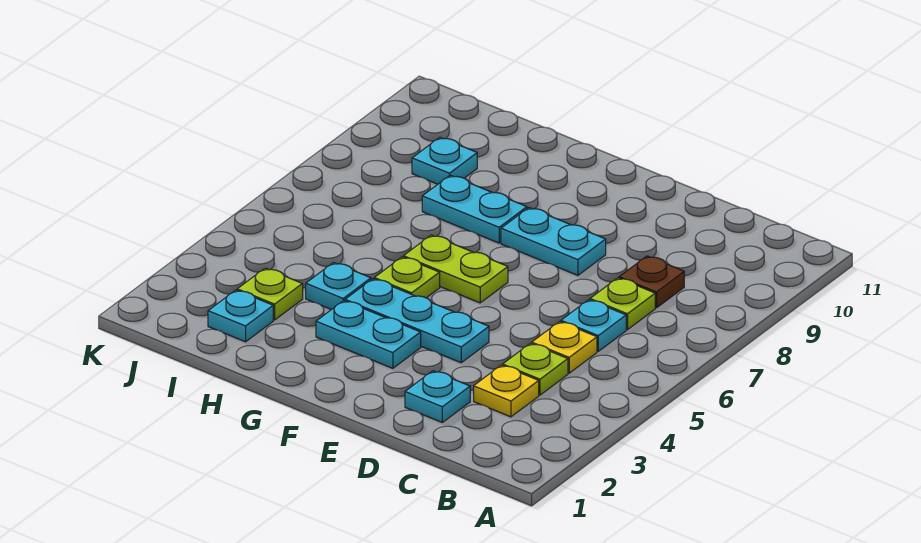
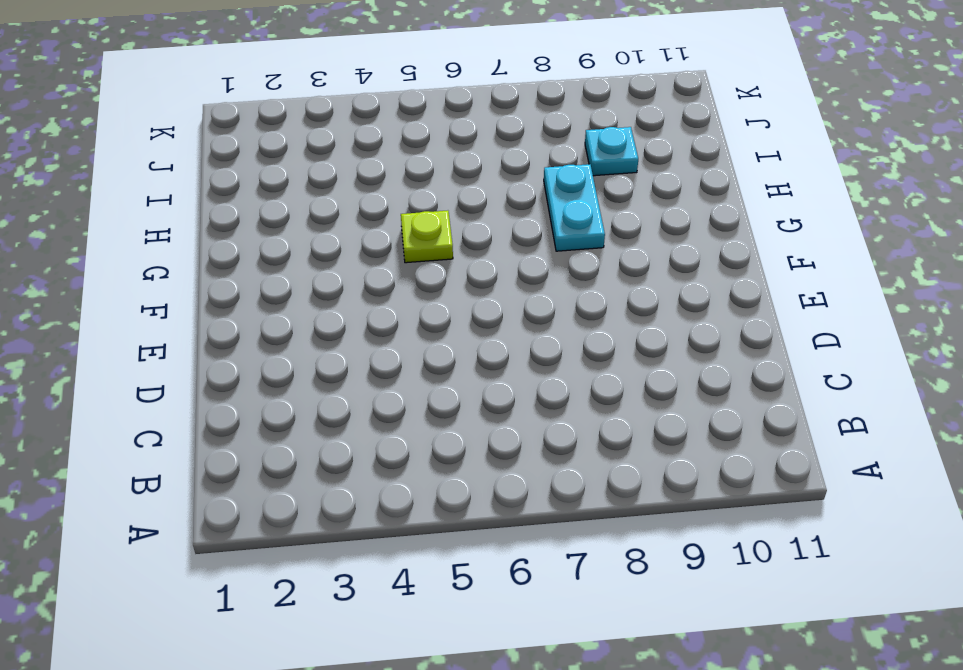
none -> yellow 1x1 plate [474,365,539,417]
none -> lime 1x1 plate [503,343,568,395]
none -> yellow 1x1 plate [532,322,597,373]

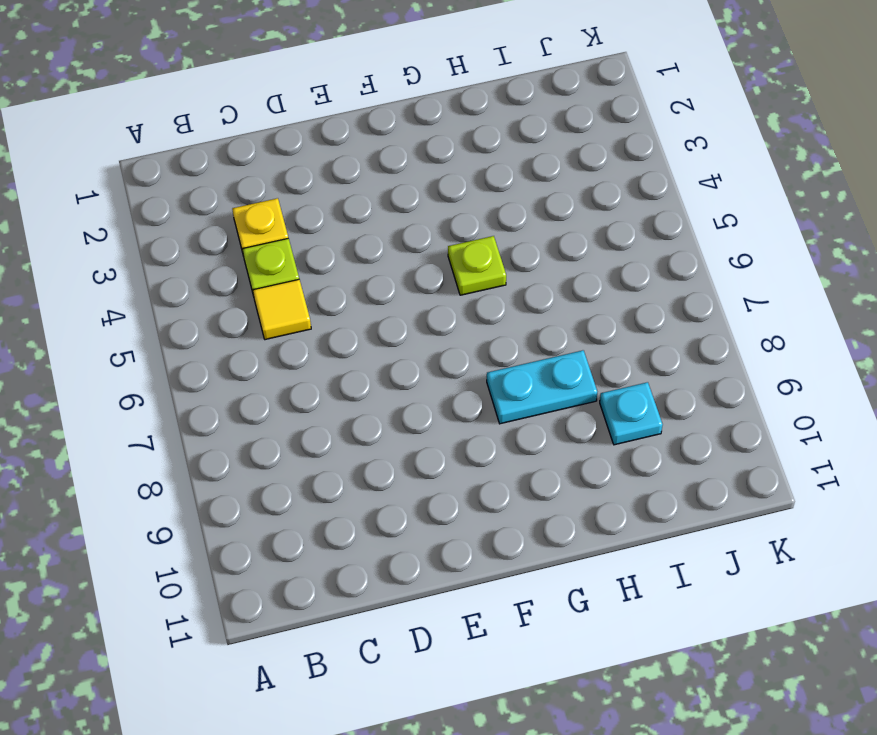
yellow 1x1 tile [253,279,311,340] -> yellow 1x1 plate [532,322,597,373]
none -> cyan 1x1 plate [561,300,626,351]
none -> lime 1x1 plate [590,278,655,330]
none -> brown 1x1 plate [619,256,684,308]

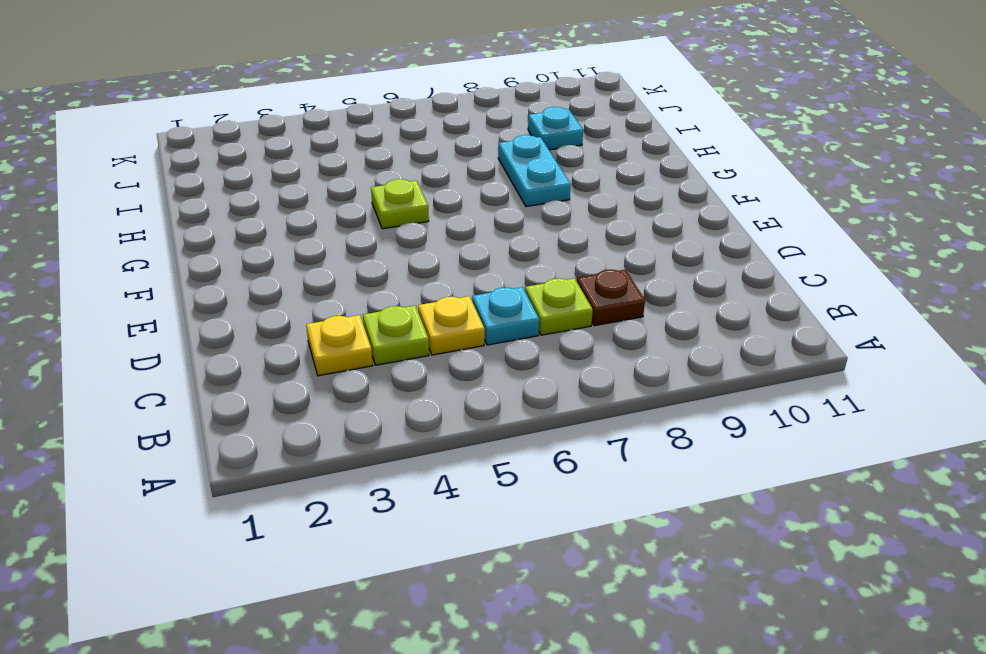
none -> cyan 1x1 plate [405,371,470,422]
none -> cyan 1x3 plate [345,279,489,363]
none -> cyan 1x2 plate [501,208,606,275]

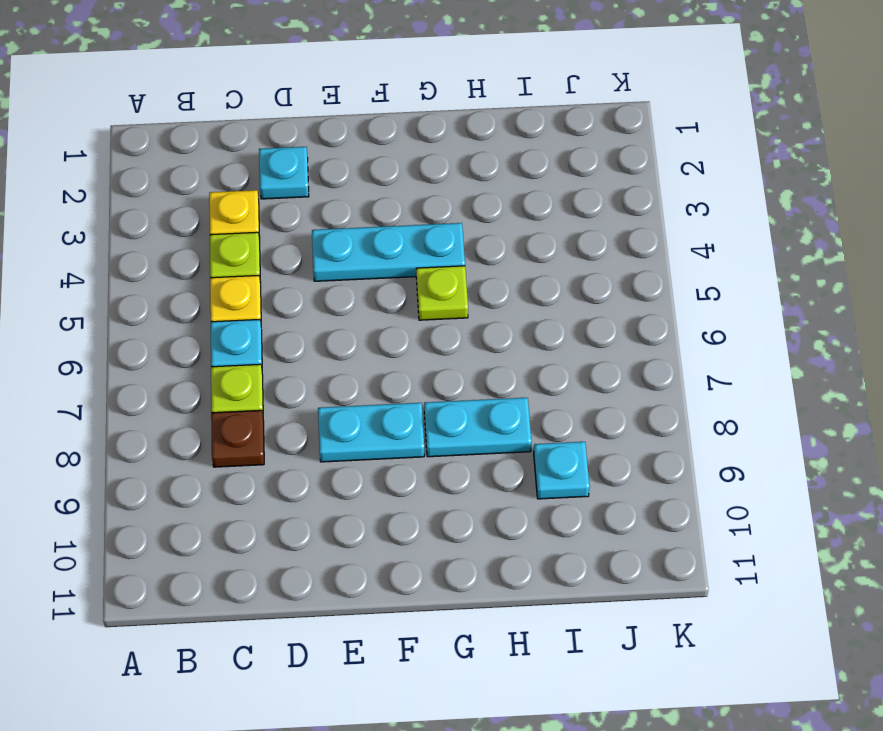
none -> cyan 1x2 plate [316,301,421,368]
none -> lime 1x2 plate [403,235,508,303]
none -> cyan 1x1 plate [306,263,371,310]

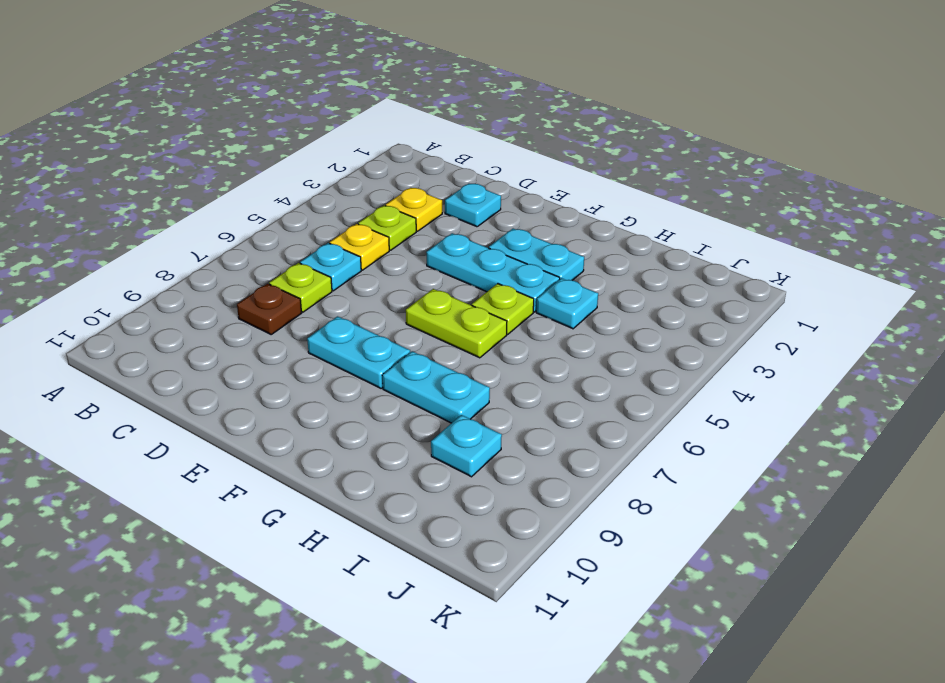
none -> cyan 1x1 plate [208,290,273,342]
none -> lime 1x1 plate [237,268,303,320]

